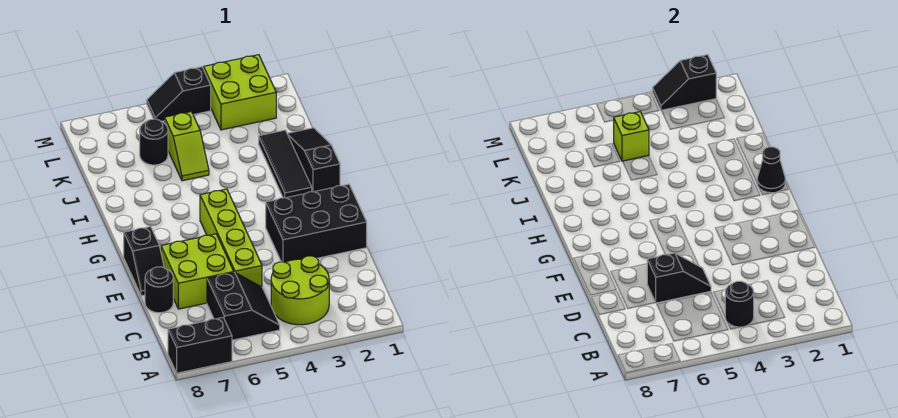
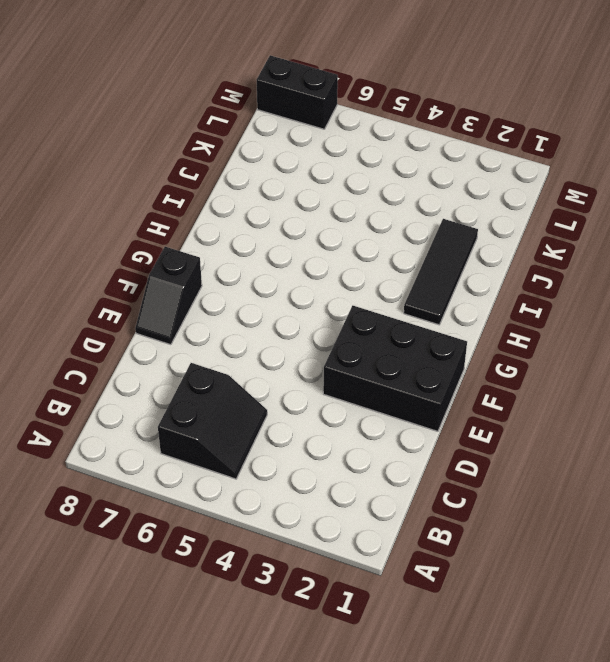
black 1x2 brick [257,55,338,129] -> black 1x2 brick moved to [168,318,232,373]
none -> lime 2x2 round brick [271,256,329,325]
none -> lime 1x4 brick [200,189,262,287]
none -> lime 2x2 brick [161,234,234,309]

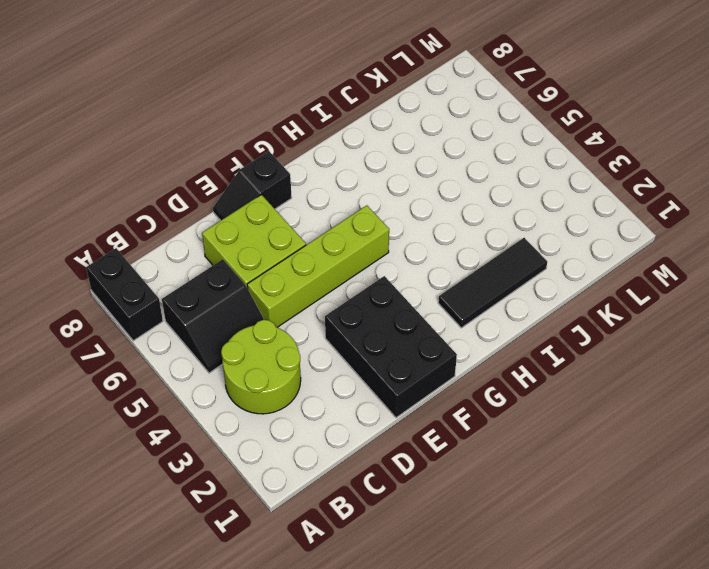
none -> black 1x1 round brick [145,267,173,313]
none -> black 1x3 slope [287,128,340,192]
none -> lime 1x2 slope [165,112,209,181]

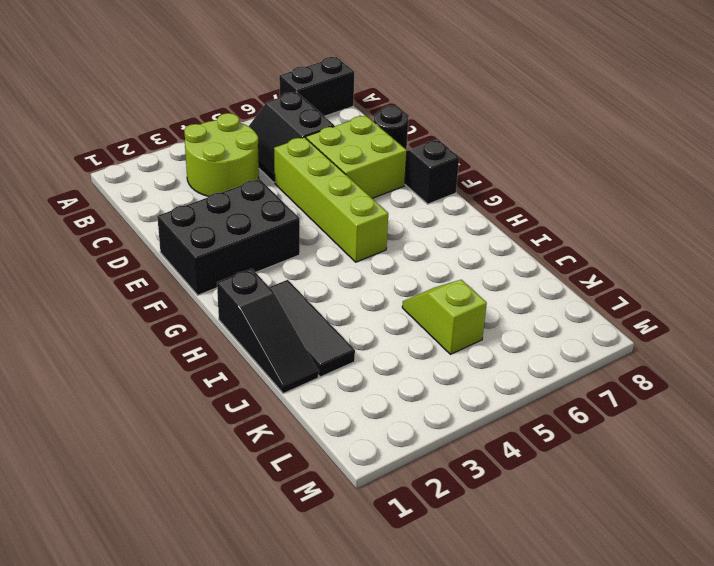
none -> black 1x1 round brick [140,119,168,165]
none -> lime 2x2 brick [204,55,276,130]
none -> black 1x2 slope [147,67,211,121]

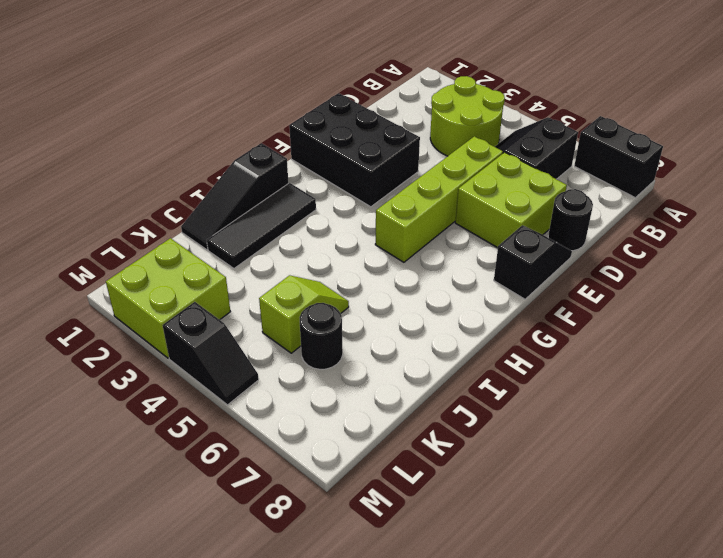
none -> black 1x1 round brick [725,281,754,327]
none -> black 1x2 slope [647,253,711,303]
none -> black 1x1 cone [757,147,785,193]

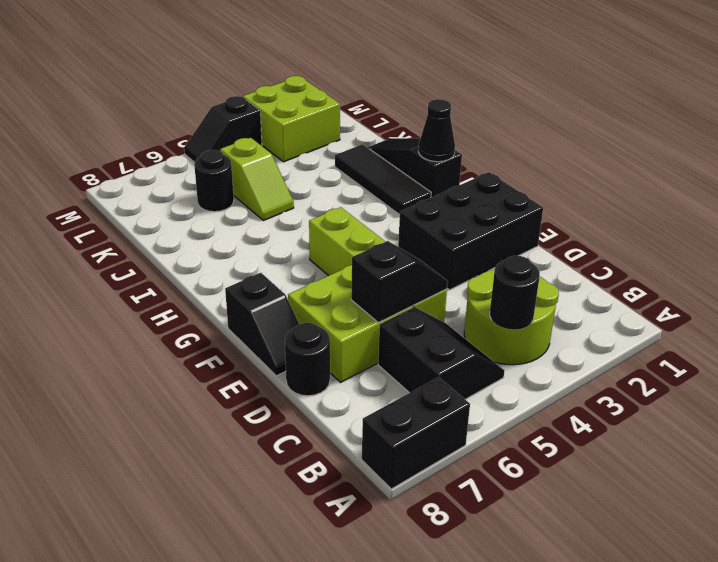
none -> lime 1x1 brick [614,112,649,161]
none -> black 1x2 slope [653,55,716,111]

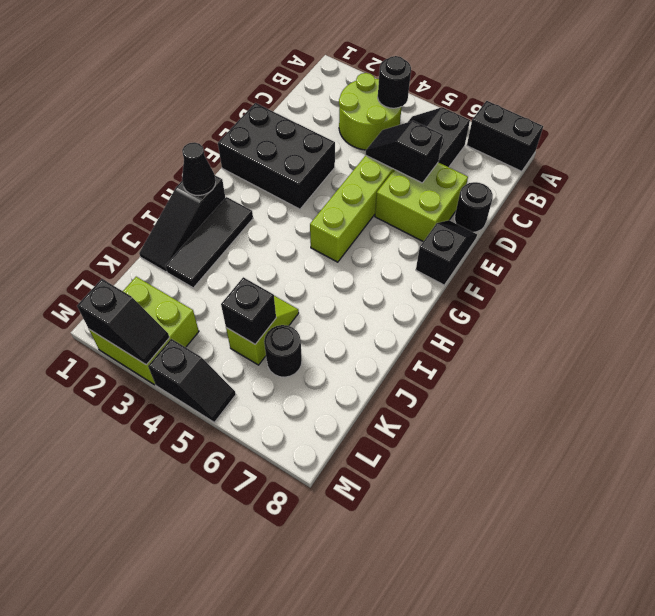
black 1x1 brick [221,277,276,344] -> lime 1x1 brick [614,112,649,161]

